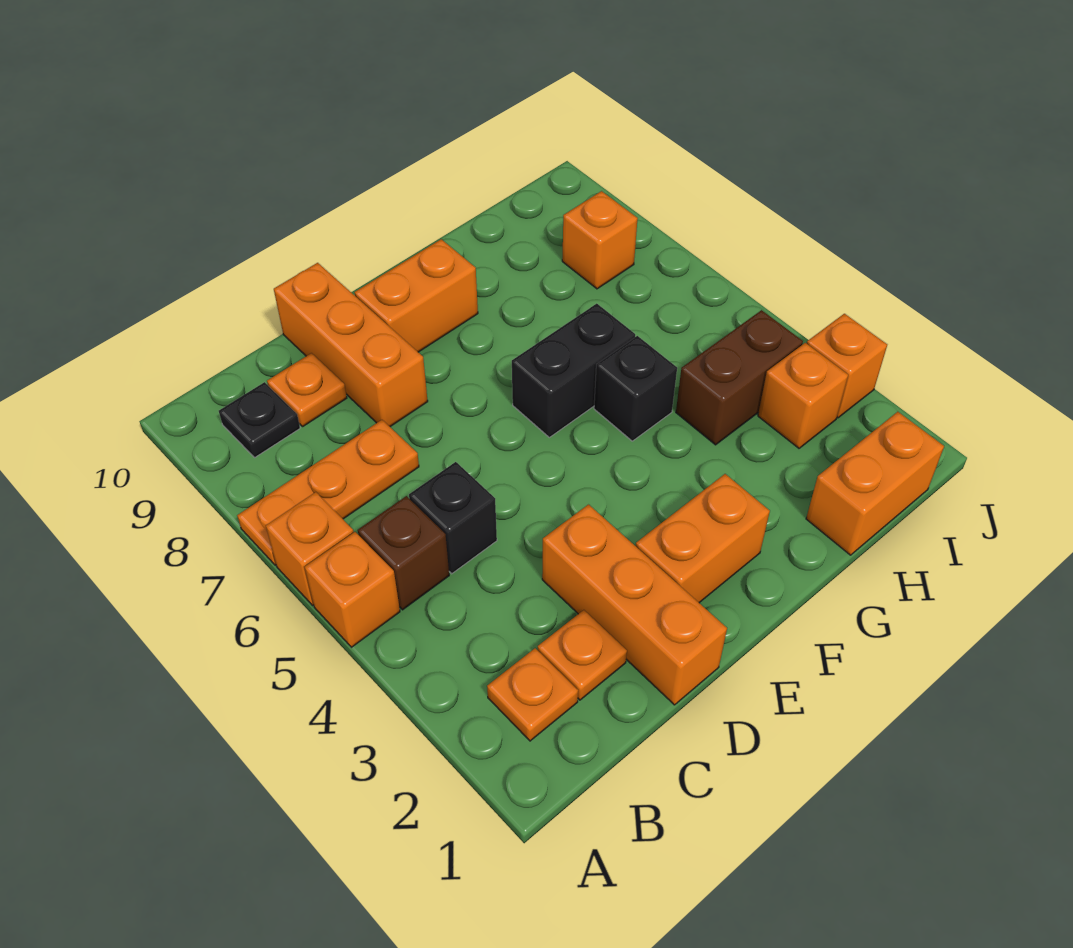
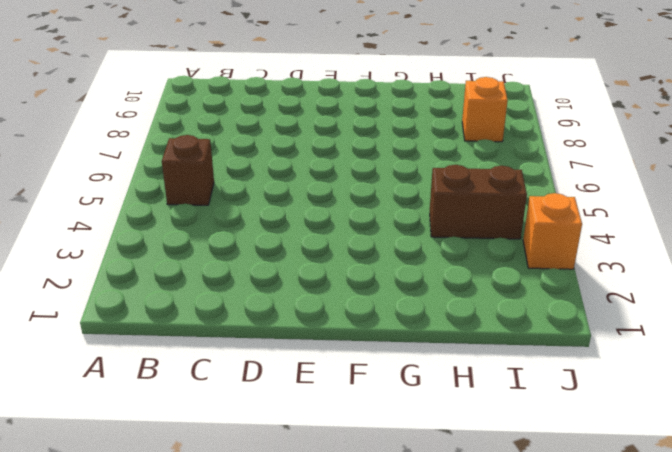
none -> orange 1x1 brick [305,532,400,647]
none -> orange 1x1 brick [266,492,354,605]
none -> orange 1x3 plate [237,420,419,565]

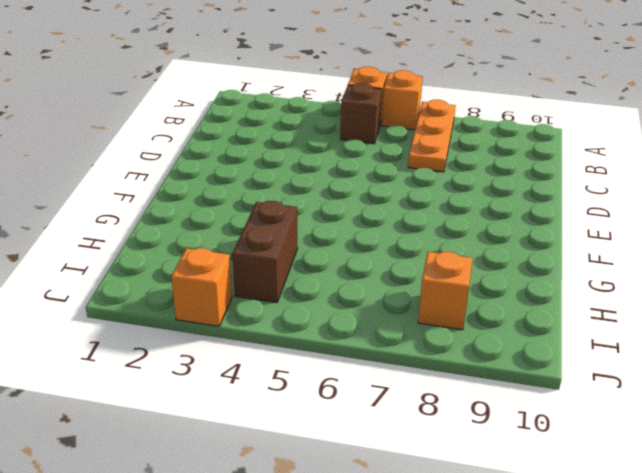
none -> orange 1x1 plate [487,648,578,741]
none -> black 1x1 plate [219,382,300,458]
none -> orange 1x1 plate [538,610,627,700]

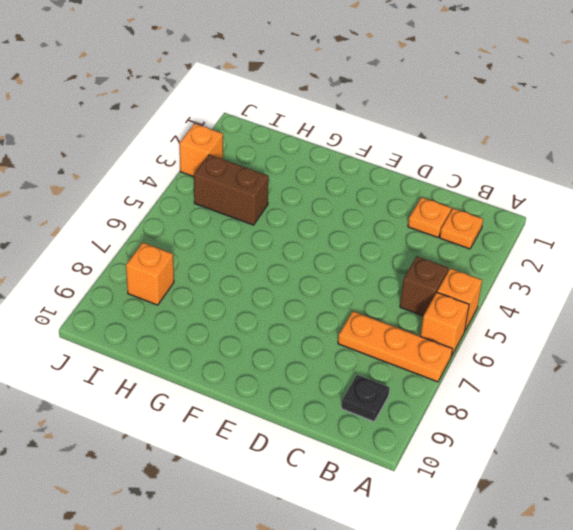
none -> black 1x1 brick [409,462,497,574]
none -> orange 1x1 plate [267,353,347,427]
none -> orange 1x3 brick [542,505,727,705]

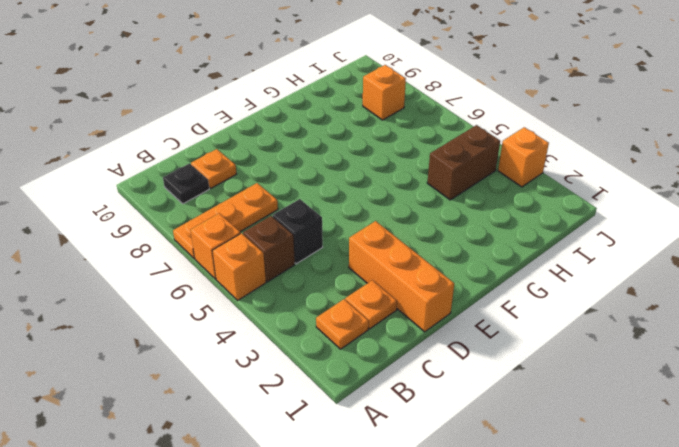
none -> orange 1x3 brick [274,263,428,427]
none -> orange 1x2 brick [636,474,770,603]
none -> orange 1x2 brick [354,239,478,352]

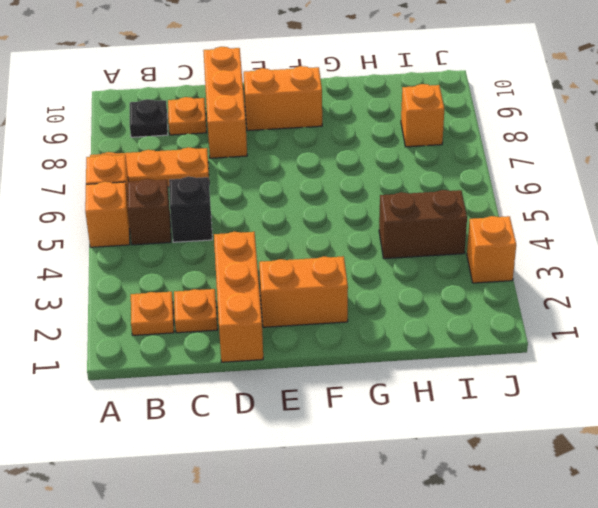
none -> black 1x2 brick [512,304,635,437]
none -> black 1x1 brick [594,336,677,441]
none -> orange 1x2 brick [806,412,944,555]

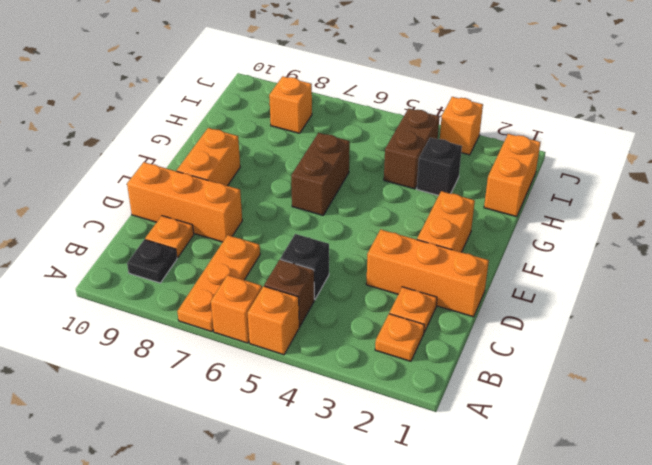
brown 1x2 brick [291,133,350,215] -> black 1x2 brick [512,304,635,437]
black 1x1 brick [417,138,462,195] -> black 1x1 brick moved to [594,336,677,441]
none -> orange 1x1 brick [758,343,848,448]

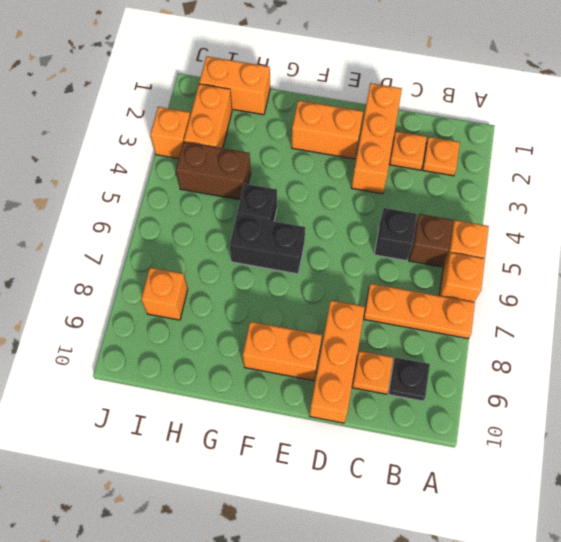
orange 1x2 brick [184,84,232,148] -> orange 1x1 brick [758,343,848,448]

